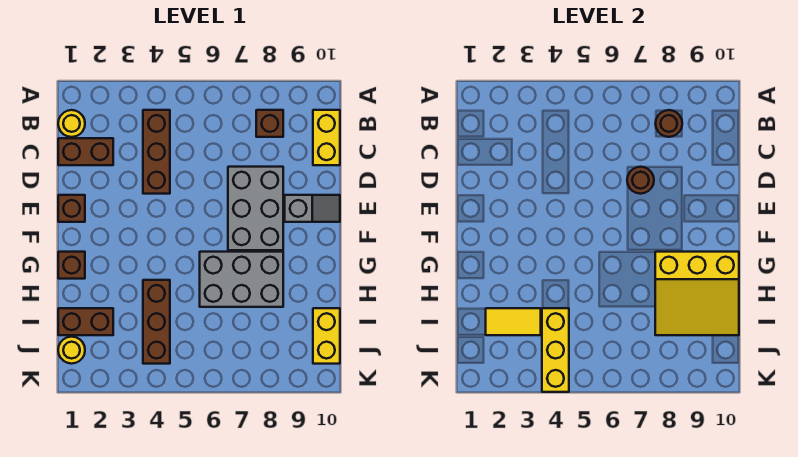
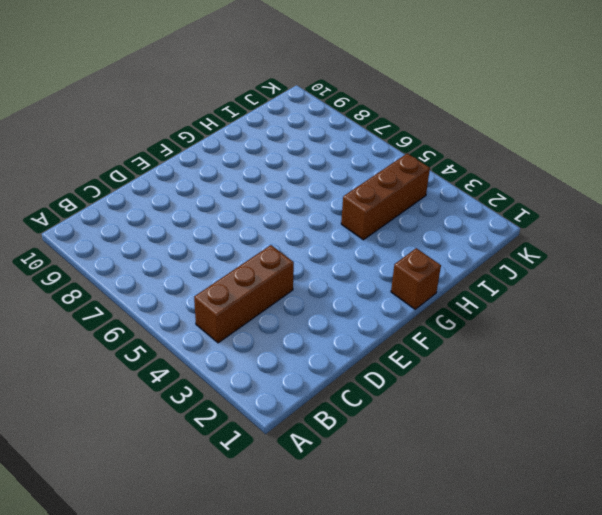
none -> yellow 1x1 round brick [58,110,85,137]
none -> brown 1x1 brick [256,110,283,137]
none -> yellow 1x2 brick [313,110,340,165]

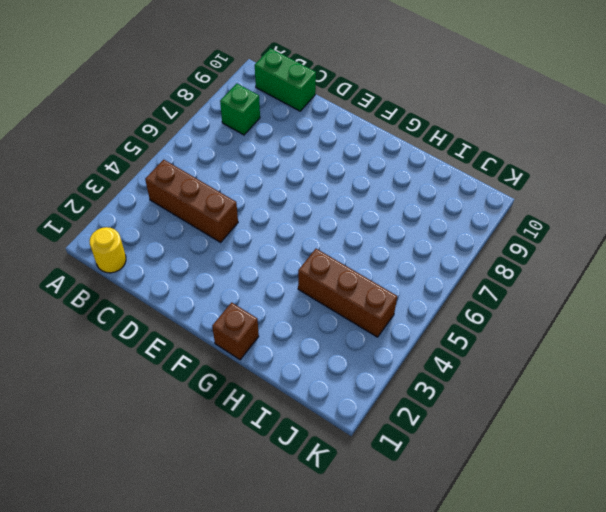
green 1x1 brick [220,84,260,135] -> brown 1x1 brick [256,110,283,137]
green 1x2 brick [255,48,316,111] -> yellow 1x2 brick [313,110,340,165]
none -> brown 1x2 brick [58,138,113,165]
none -> grey 2x3 brick [228,167,283,250]
none -> brown 1x1 brick [58,195,85,222]

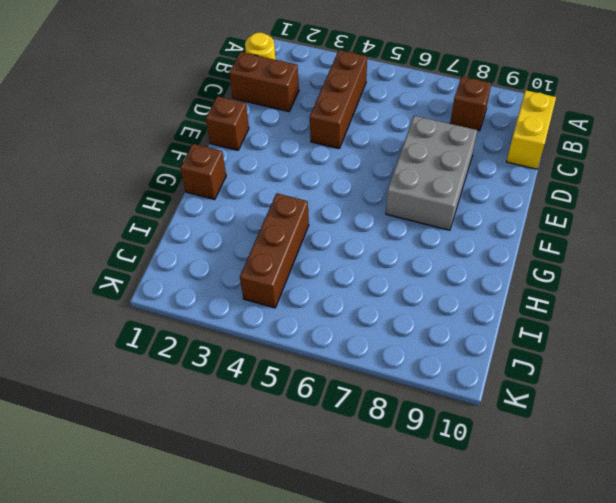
none -> grey 1x2 slope [285,195,340,222]
none -> grey 2x3 brick [200,252,283,307]
none -> brown 1x2 brick [58,308,113,335]

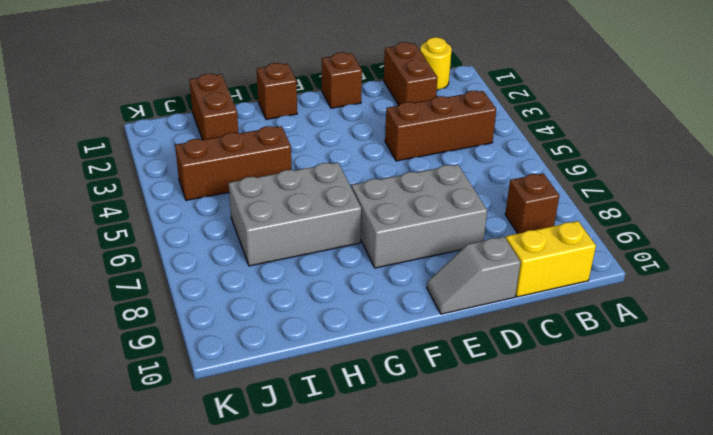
grey 1x2 slope [427,237,521,314] -> grey 1x2 slope turned to [285,195,340,222]
grey 2x3 brick [229,162,361,266] -> grey 2x3 brick turned to [200,252,283,307]
none -> yellow 1x2 brick [313,308,340,364]
none -> yellow 1x1 round brick [58,337,85,364]
none -> brown 1x1 round brick [655,110,682,137]

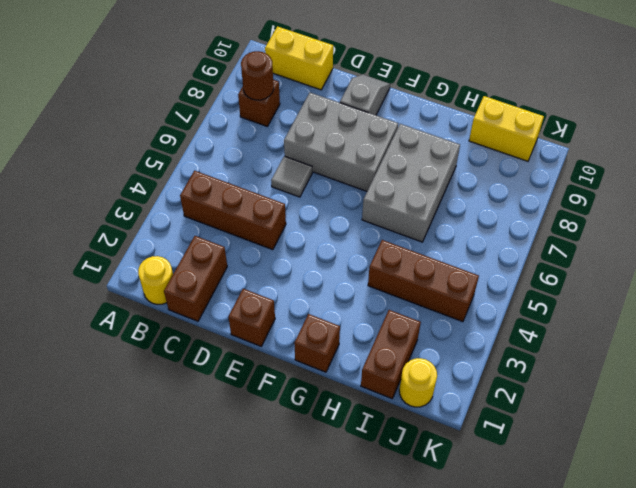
grey 1x1 tile [271,156,312,197] -> none
none -> brown 1x1 round brick [627,167,654,194]
none -> yellow 3x3 slope [655,252,739,335]
none -> yellow 1x2 tile [486,308,541,335]

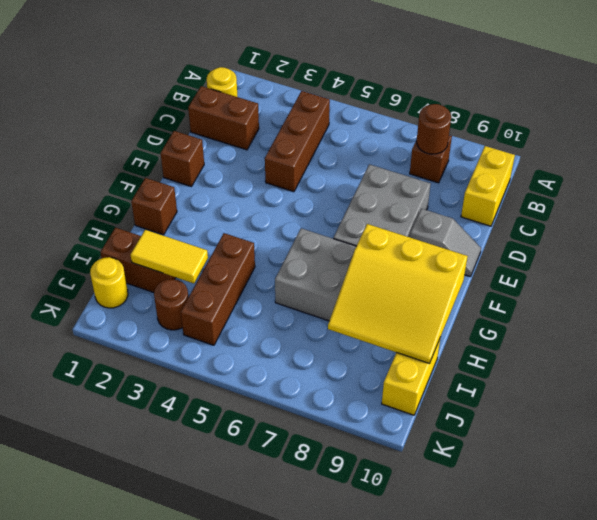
brown 1x1 round brick [154,279,188,330] -> brown 1x1 round brick moved to [627,167,654,194]
none -> yellow 1x3 brick [542,308,569,392]

